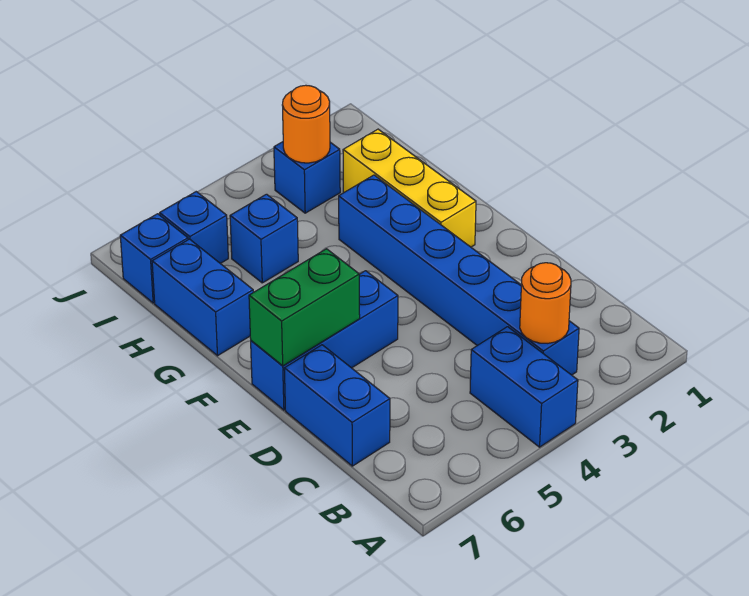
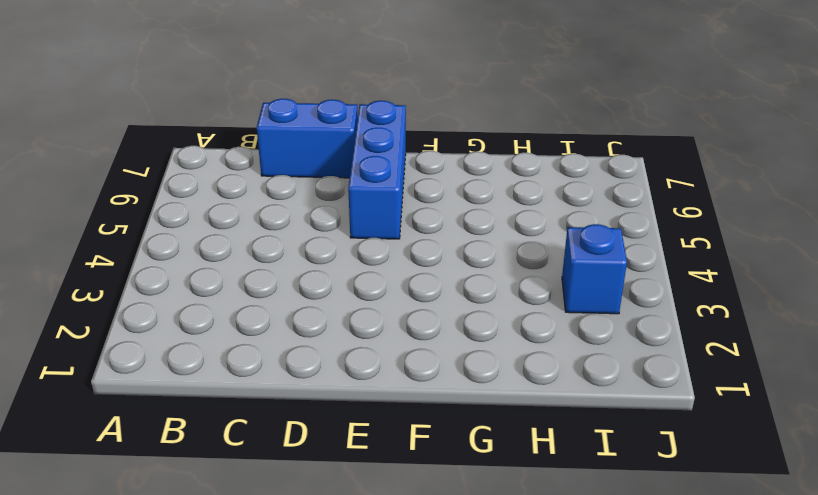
none -> blue 1x2 brick [470,327,578,447]
none -> blue 1x6 brick [339,175,579,375]
none -> yellow 1x3 brick [343,129,476,247]

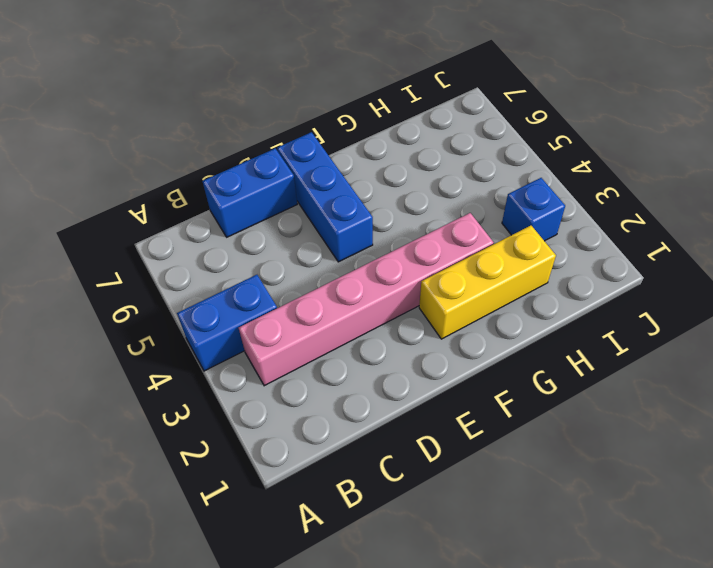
pink 1x6 brick [239,213,494,386] -> blue 1x6 brick [339,175,579,375]
none -> blue 1x2 brick [152,239,253,356]
none -> blue 1x1 brick [230,194,298,283]
none -> blue 1x1 brick [160,192,228,263]

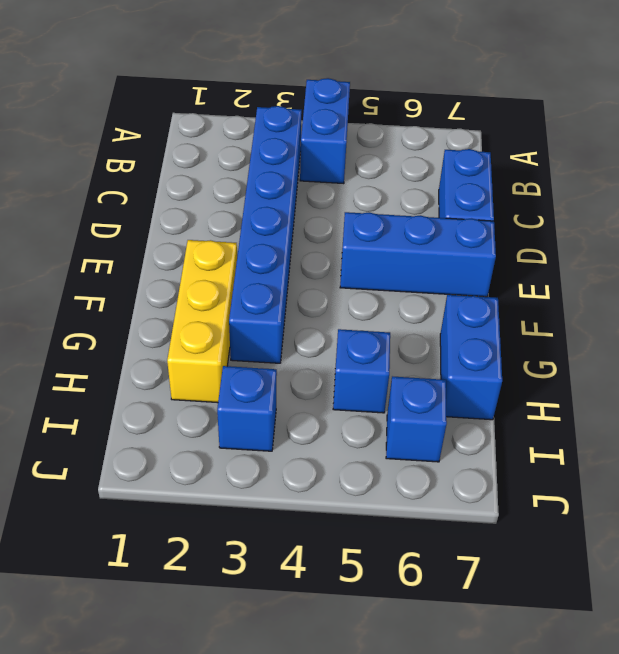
none -> blue 1x1 brick [120,214,188,303]
none -> orange 1x1 round brick [520,263,571,343]
none -> green 1x2 brick [249,249,360,366]

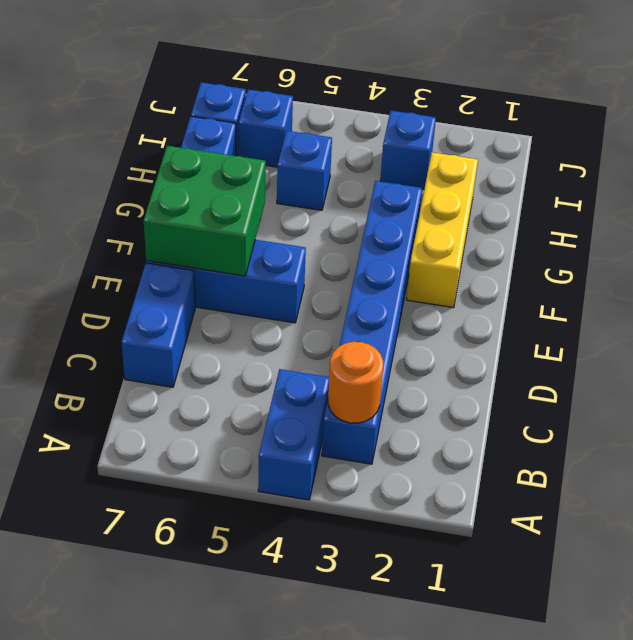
green 2x2 brick [144,146,266,276] -> green 1x2 brick [249,249,360,366]
none -> orange 1x1 round brick [282,85,330,163]

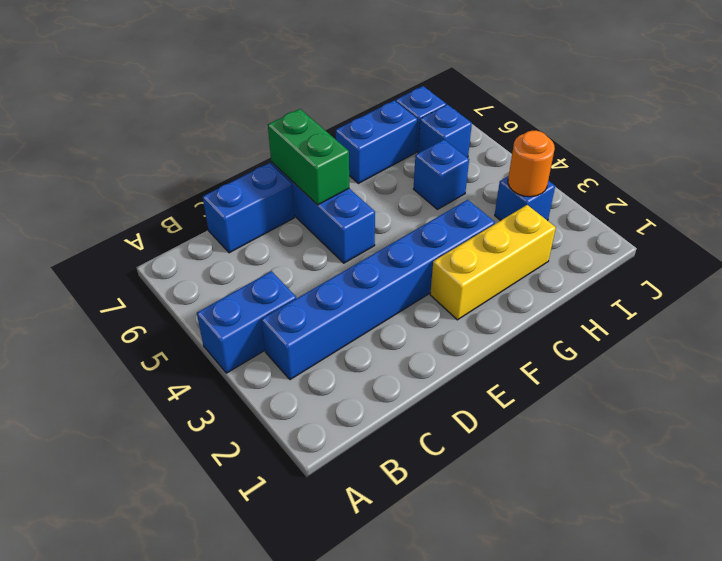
none -> orange 1x1 round brick [520,263,571,343]

